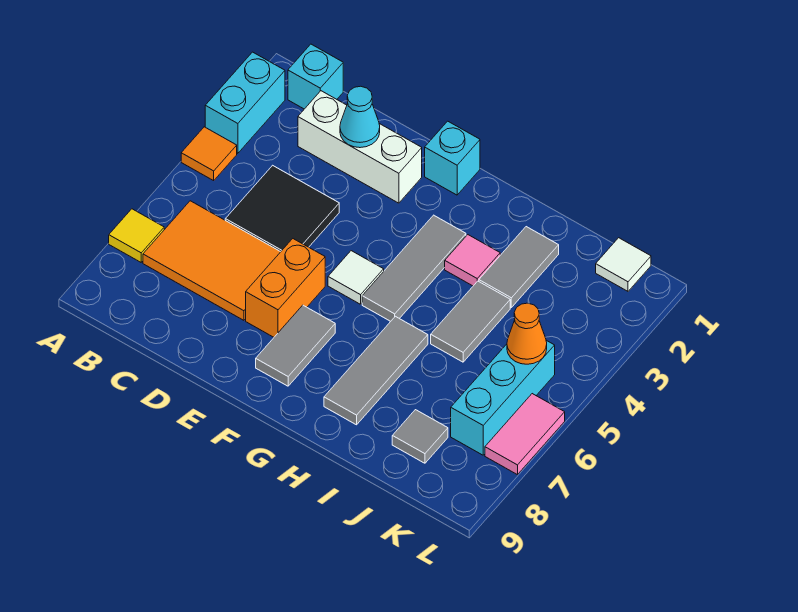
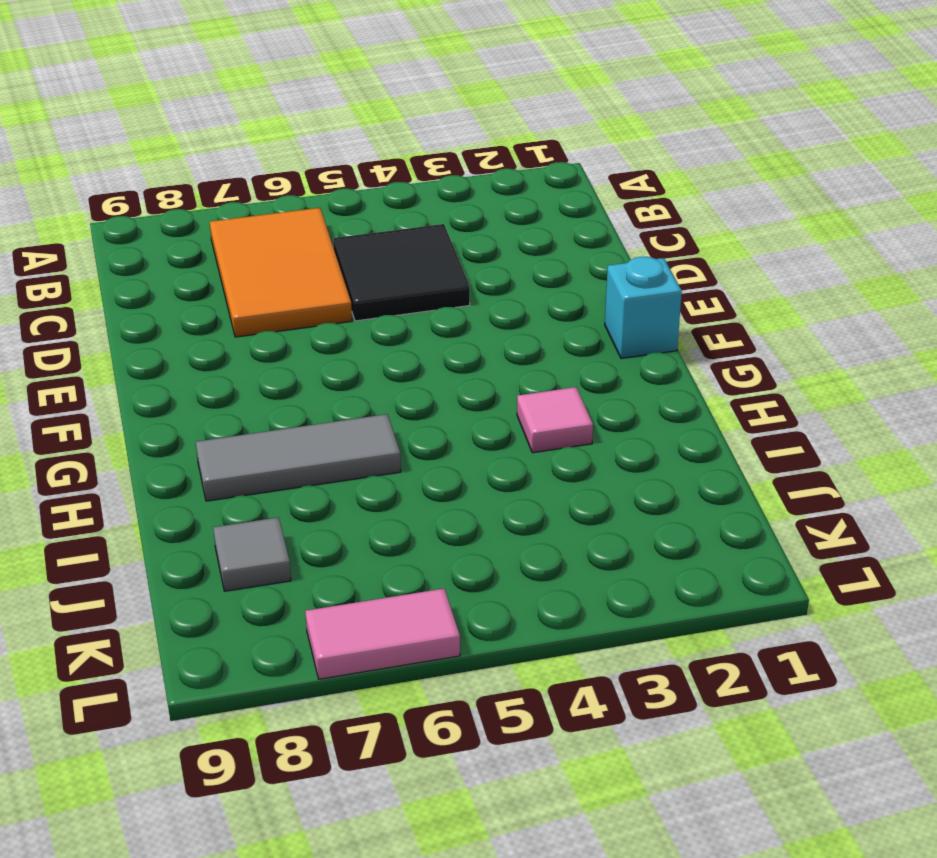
none -> cyan 1x2 brick [205,52,285,153]
none -> orange 1x1 tile [181,127,237,181]
none -> yellow 1x1 tile [109,209,164,262]

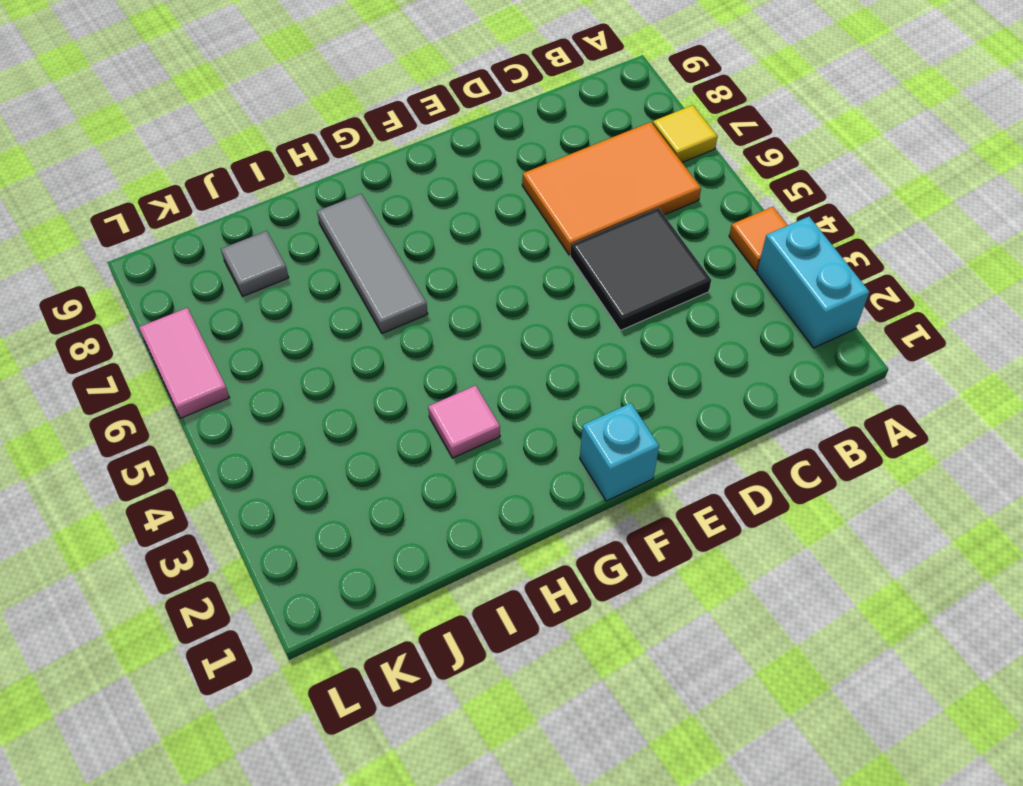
none -> cyan 1x1 brick [288,44,343,109]
none -> white 1x3 brick [298,91,422,203]
none -> orange 1x2 brick [246,239,325,337]

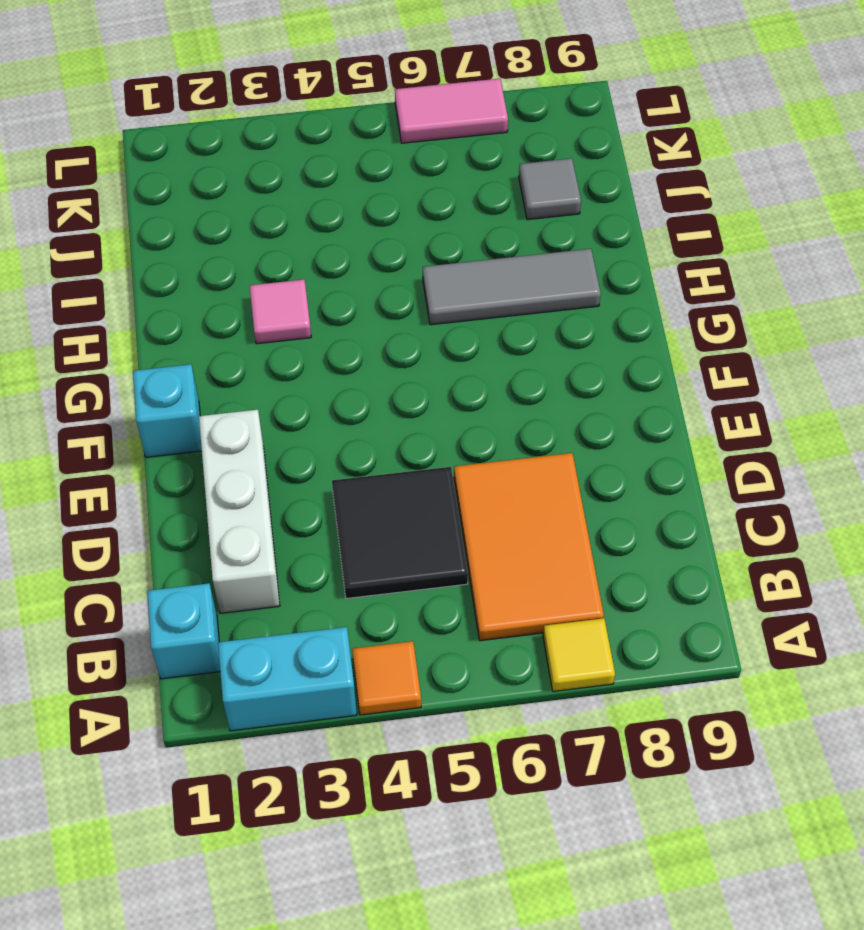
none -> orange 1x2 brick [246,239,325,337]
none -> white 1x1 tile [328,251,384,304]
none -> grey 1x2 tile [256,305,335,386]

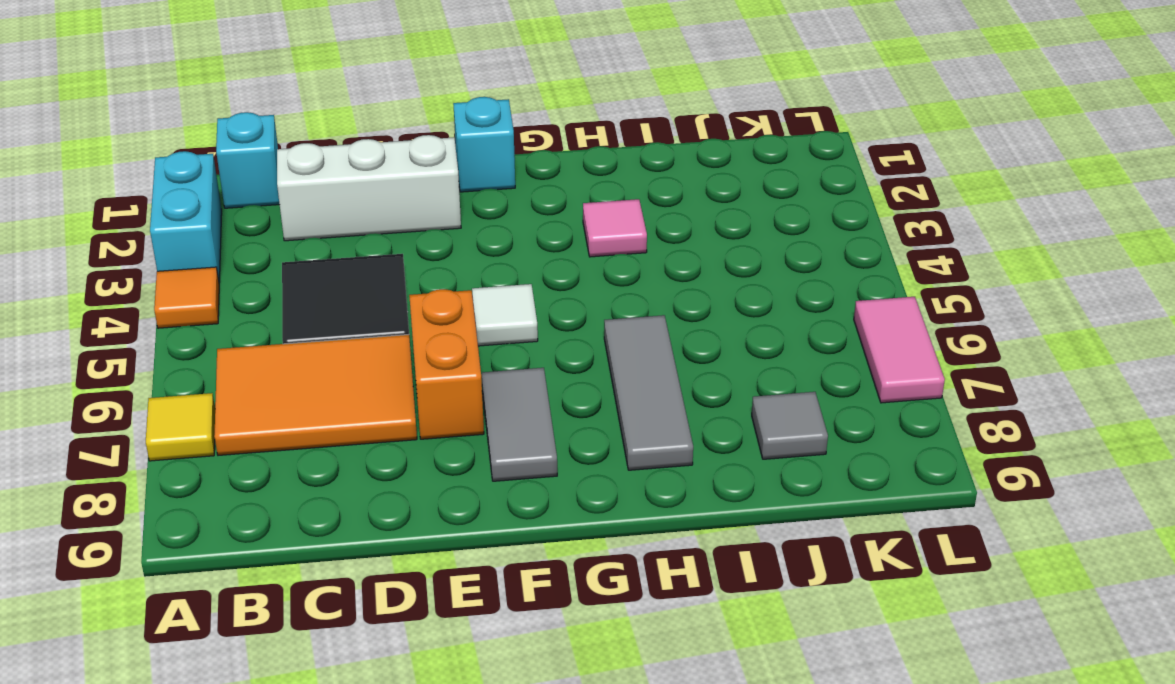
none -> grey 1x3 tile [362,215,466,321]
none -> grey 1x2 tile [479,227,559,307]
none -> grey 1x2 tile [431,281,510,362]

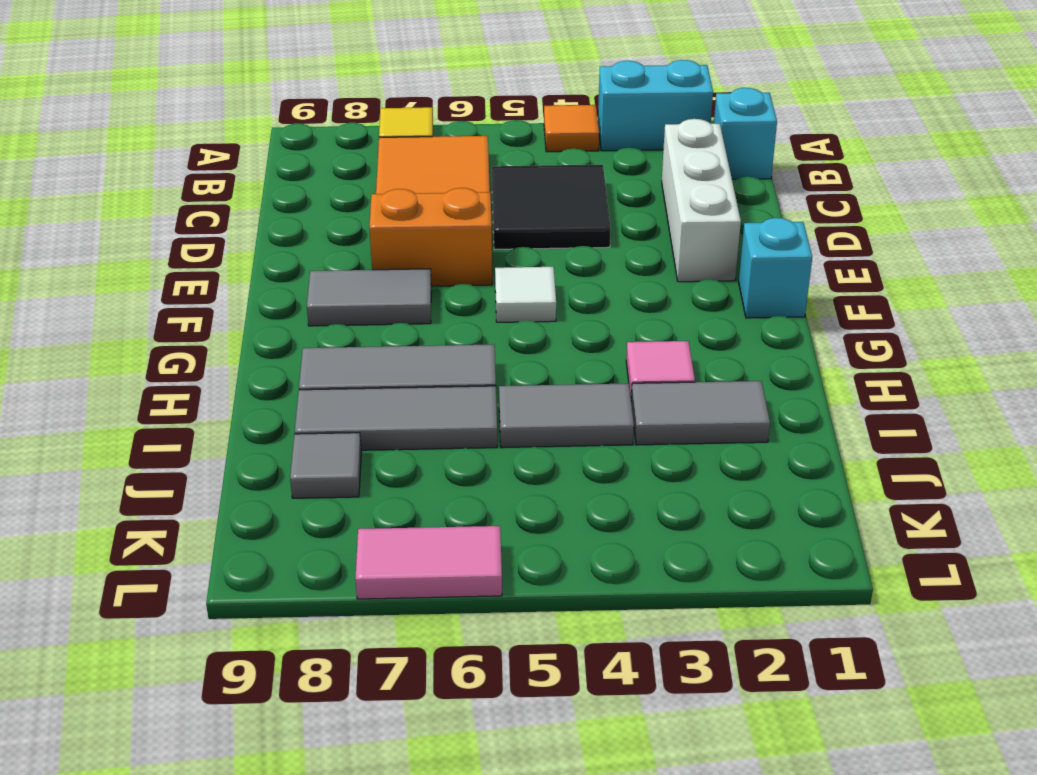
grey 1x3 tile [295,386,497,450] -> grey 1x3 tile moved to [362,215,466,321]
none -> white 1x1 tile [596,238,651,291]
none -> cyan 1x3 brick [451,340,555,455]
none -> cyan 1x1 cone [340,86,380,148]

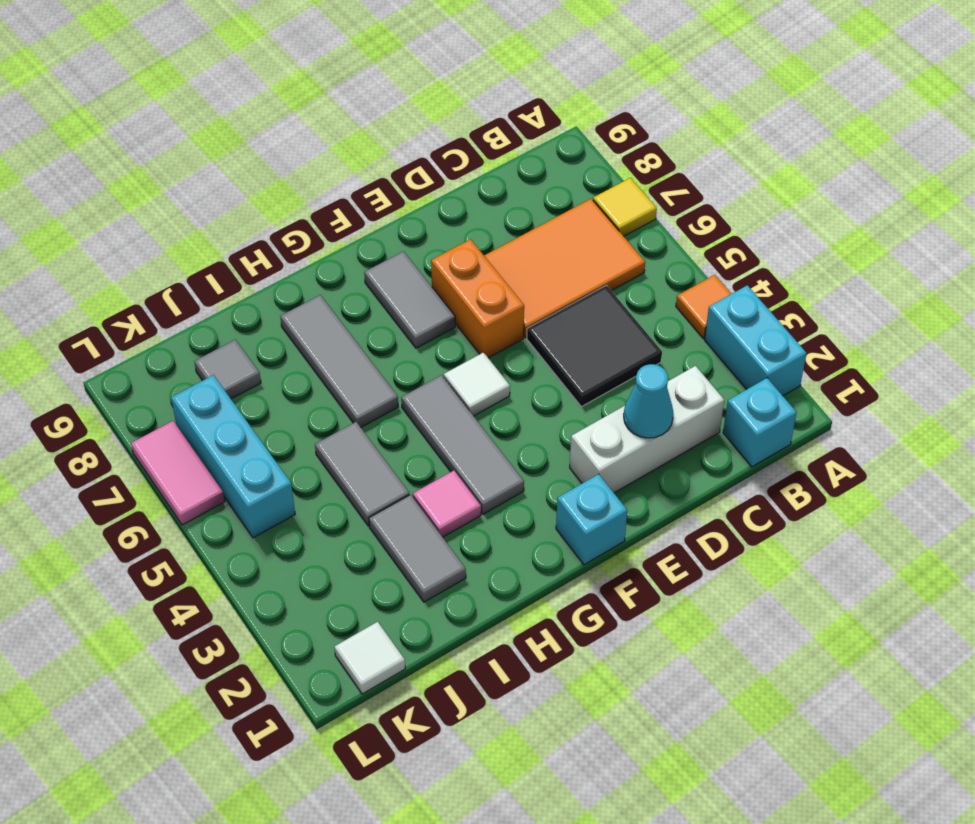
none -> orange 1x1 cone [507,303,547,364]

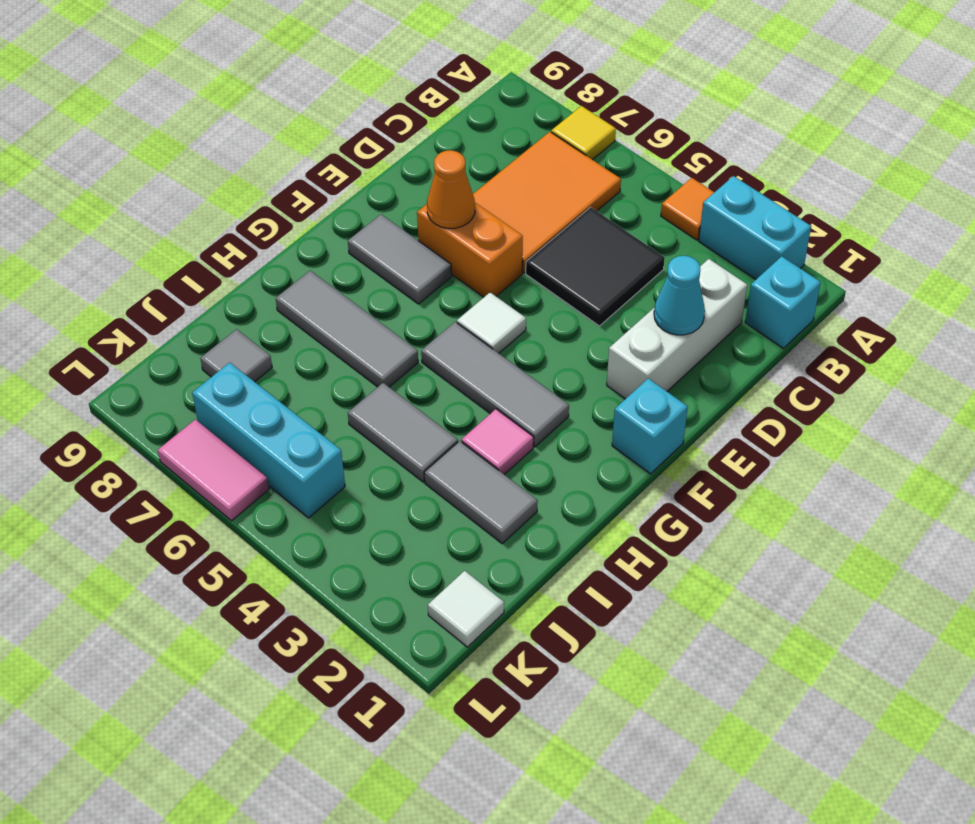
orange 1x1 cone [427,150,475,228] -> orange 1x1 cone moved to [507,303,547,364]

